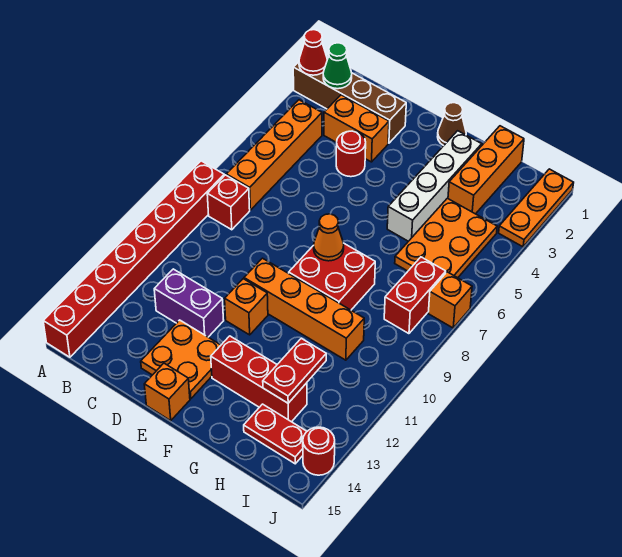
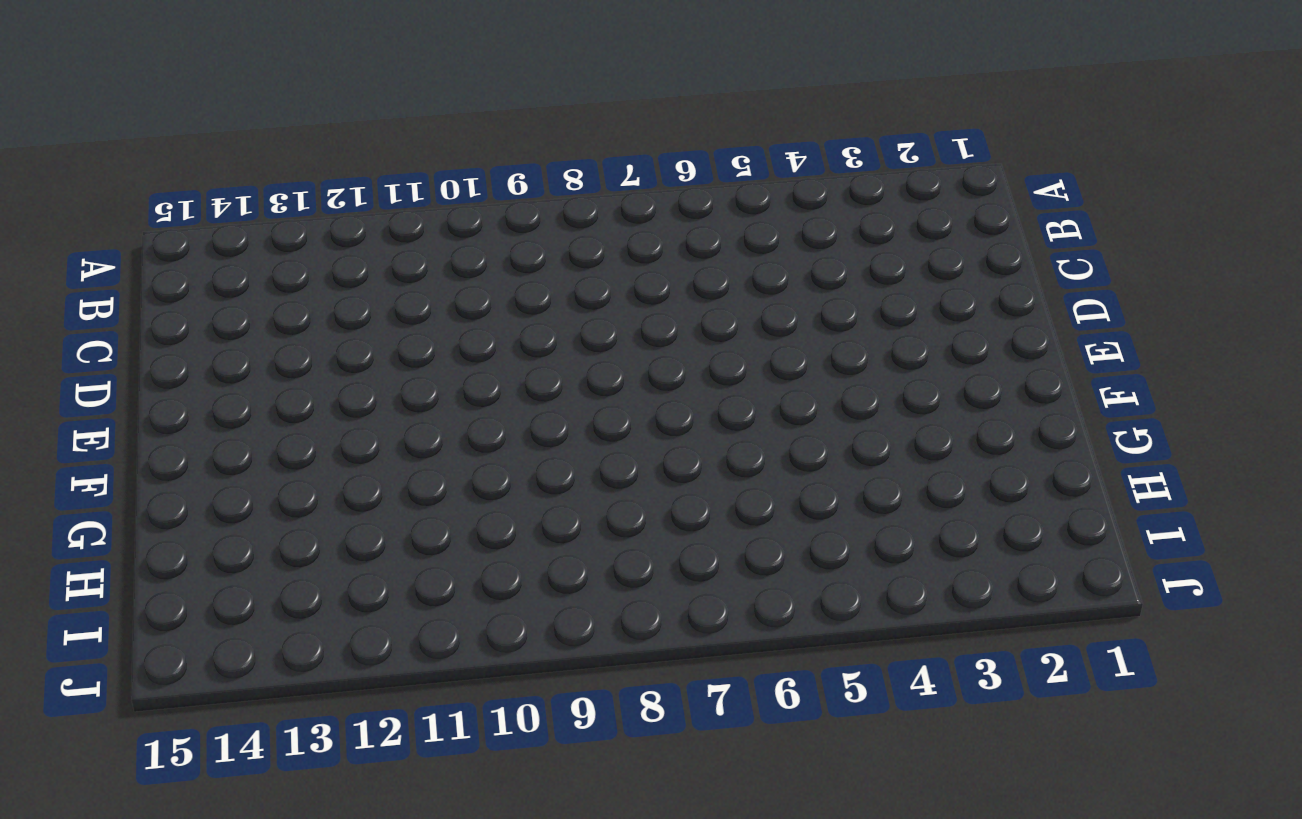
none -> brown 1x4 brick [293,62,406,143]
none -> red 1x8 brick [43,161,224,357]
none -> orange 1x4 brick [226,100,322,210]

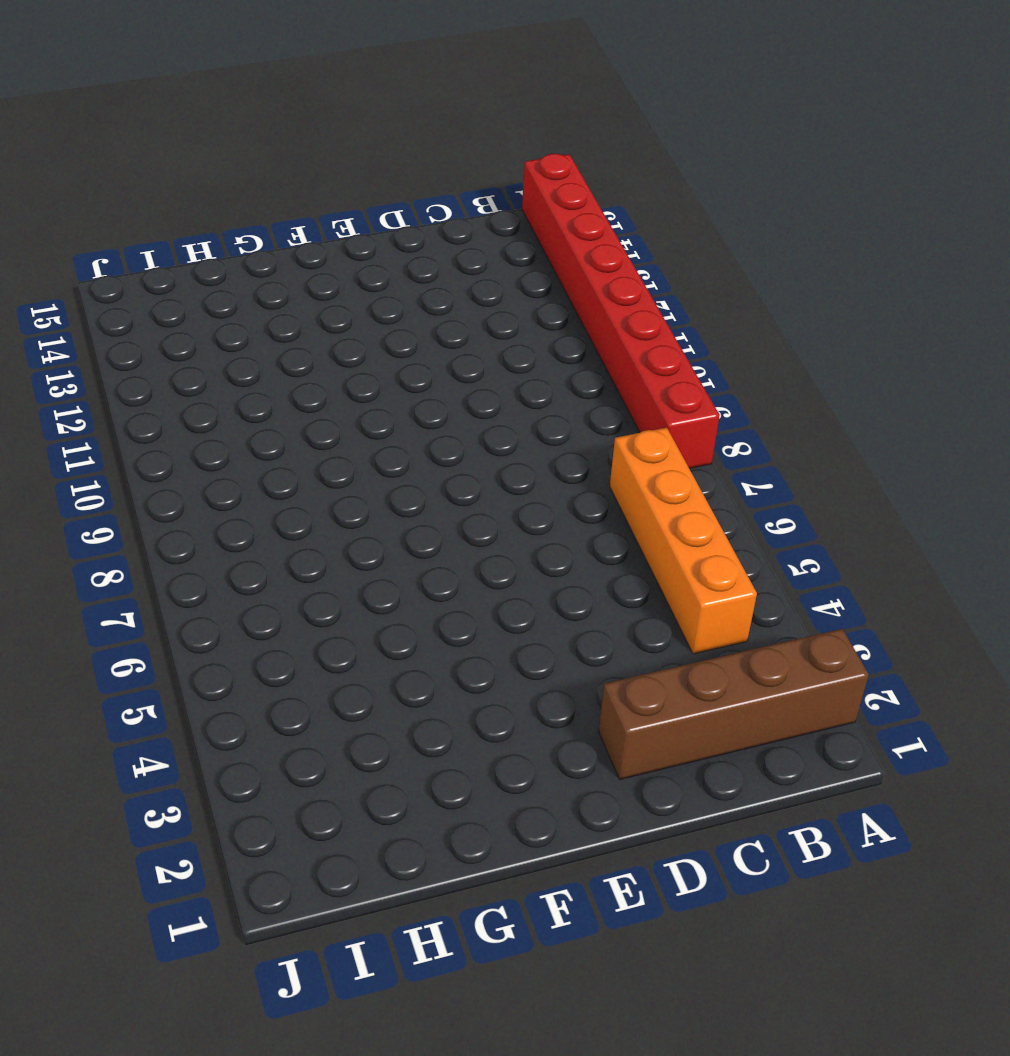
none -> red 1x1 brick [207,175,250,230]
none -> orange 1x2 brick [324,95,389,162]
none -> purple 1x2 brick [154,269,224,337]

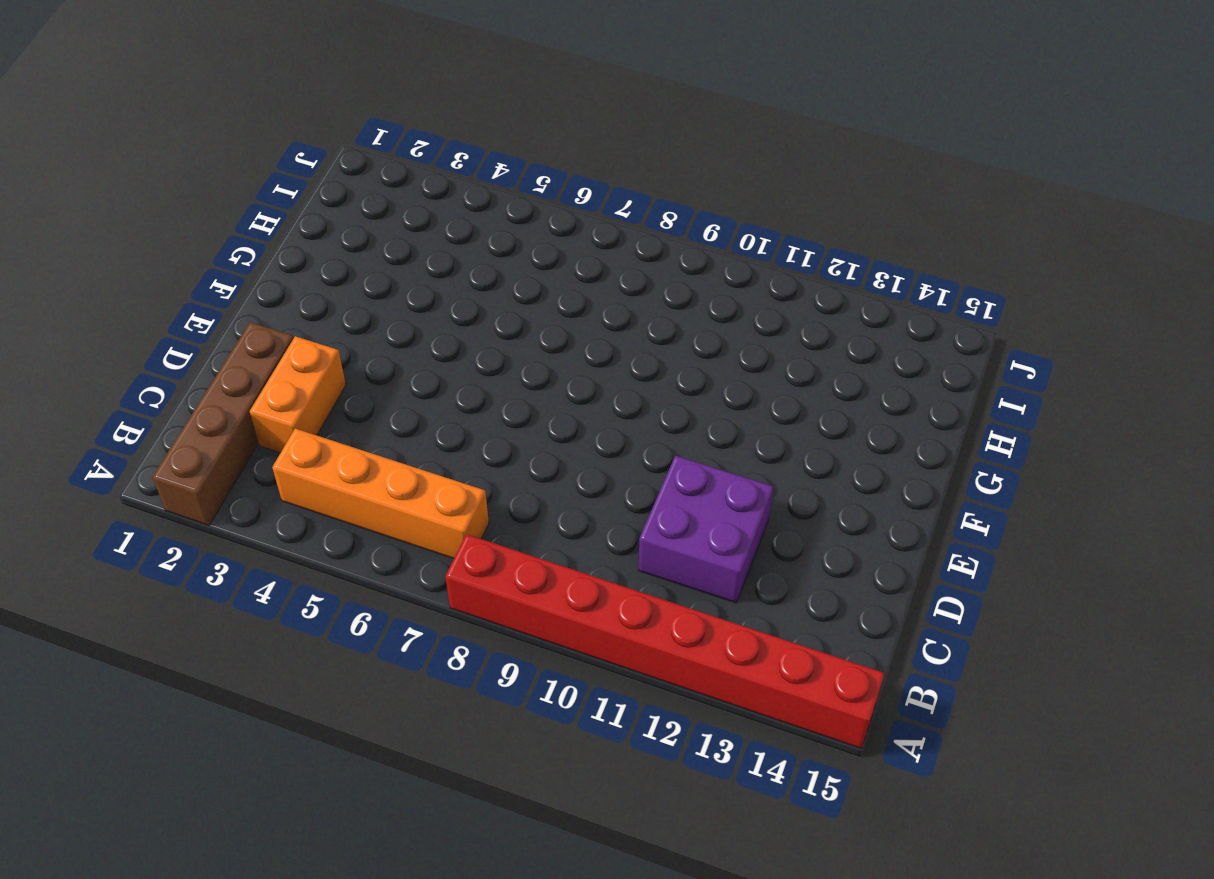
purple 2x2 brick [638,456,773,603] -> purple 1x2 brick [154,269,224,337]
none -> red 1x1 brick [207,175,250,230]
none -> red 1x1 round brick [336,131,366,177]
none -> orange 2x2 plate [141,320,221,399]

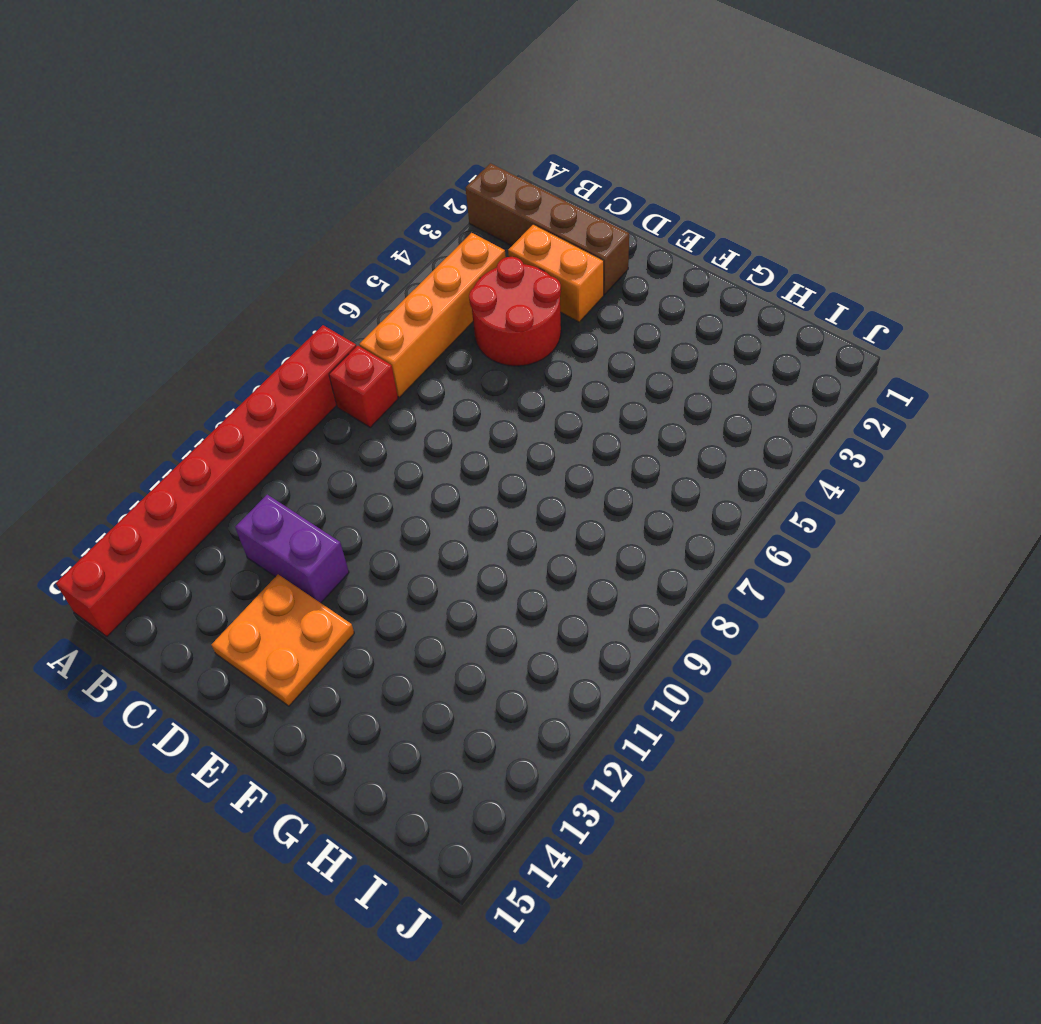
red 2x2 round brick [469,257,561,366] -> red 1x1 round brick [336,131,366,177]
none -> orange 1x4 brick [244,258,364,360]
none -> orange 1x1 brick [225,279,268,335]
none -> orange 1x1 brick [144,363,190,421]

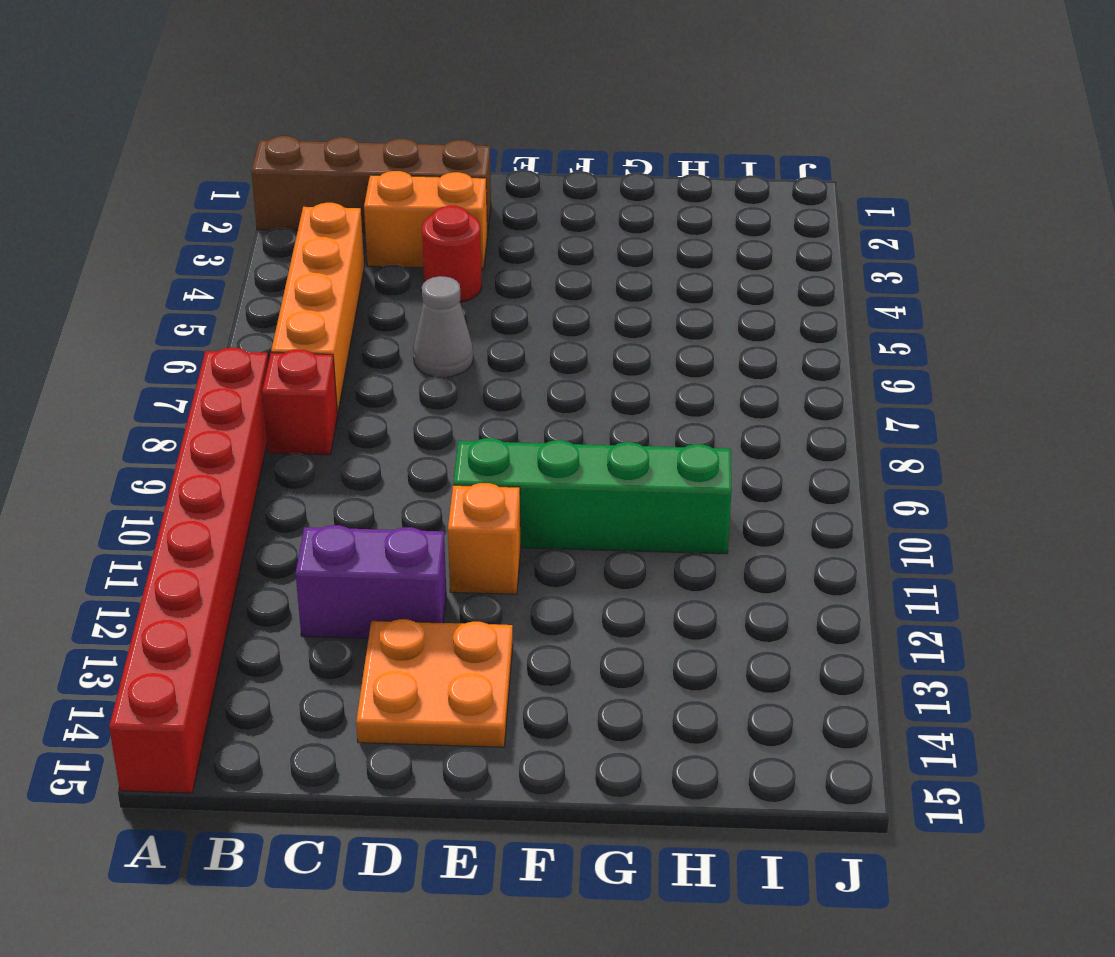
grey 1x1 cone [413,276,473,377] -> none
green 1x4 brick [453,438,732,554] -> orange 1x4 brick [244,258,364,360]
none -> orange 1x1 brick [144,363,190,421]
none -> brown 1x1 cone [438,103,466,146]
none -> red 2x2 brick [289,243,375,310]

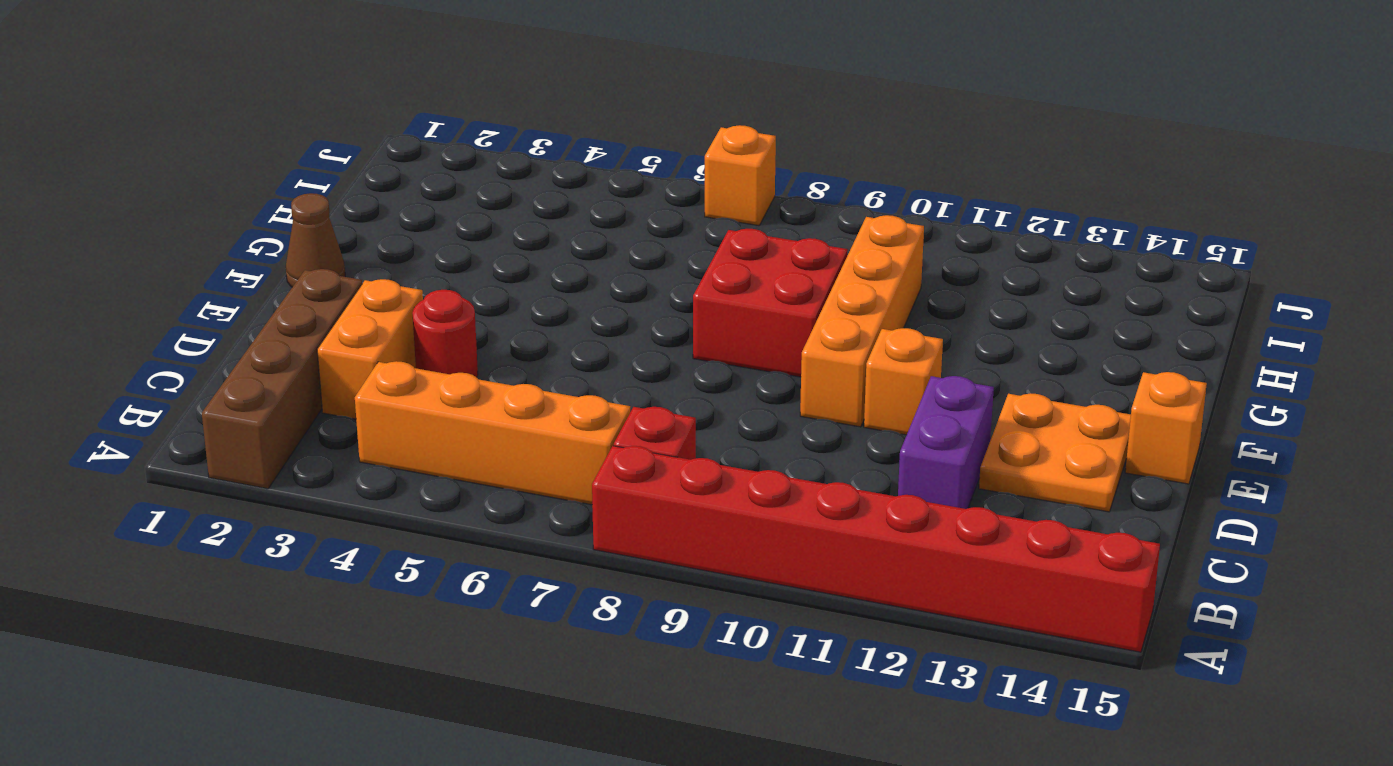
none -> red 1x3 brick [211,336,307,422]
none -> white 1x4 brick [387,131,482,241]
none -> orange 1x3 brick [448,126,524,214]

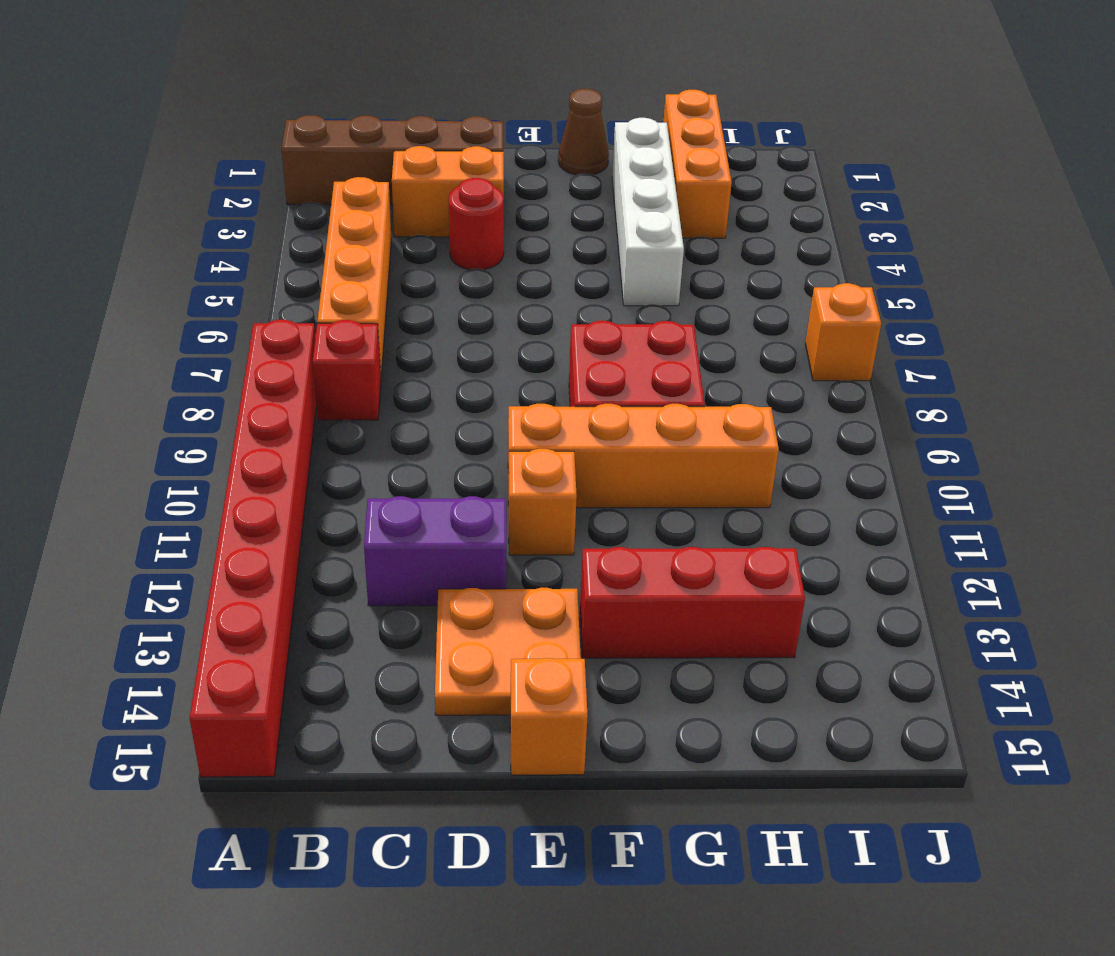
none -> orange 2x3 plate [395,198,497,278]
none -> red 1x2 plate [244,404,307,464]
none -> red 1x2 brick [384,257,446,334]

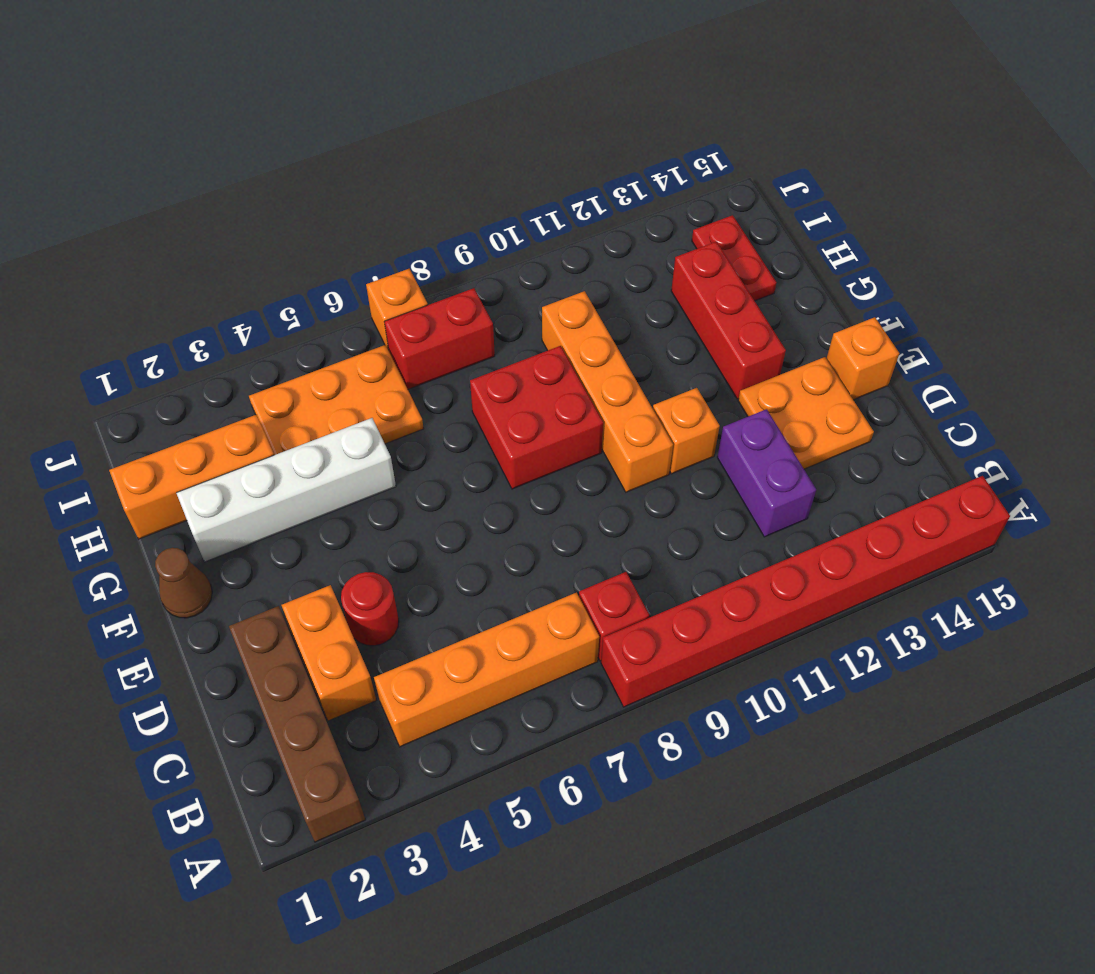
none -> orange 1x3 plate [499,169,574,247]
none -> red 1x1 round brick [303,427,335,475]
none -> red 1x1 cone [299,30,327,75]

